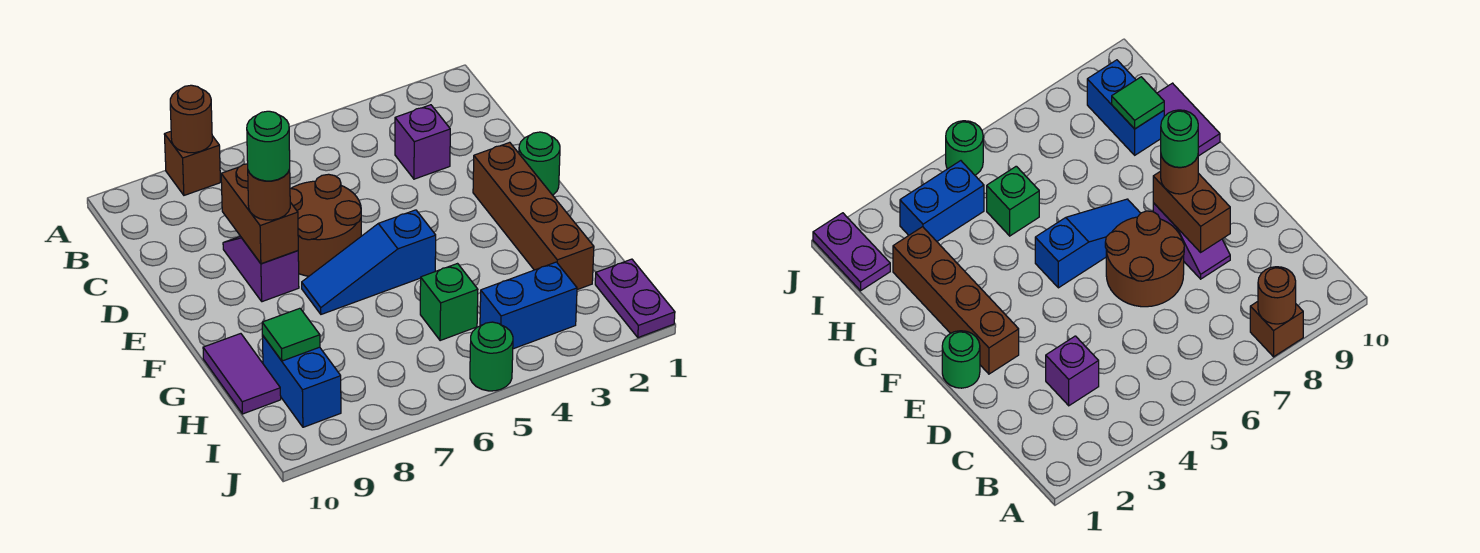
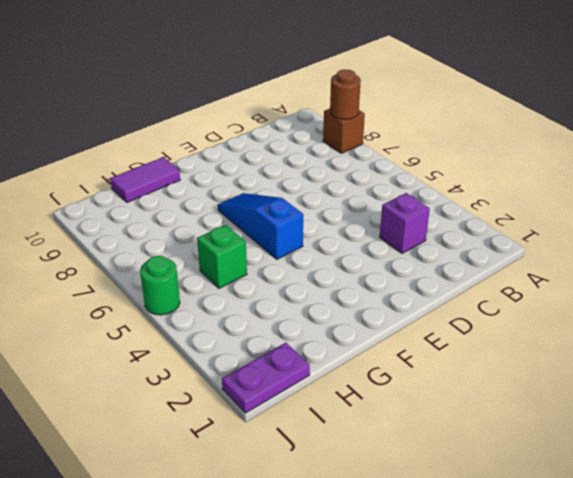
none -> brown 2x2 round brick [290,174,361,276]
none -> purple 1x2 slope [223,236,299,302]
none -> green 1x1 round brick [519,132,560,195]

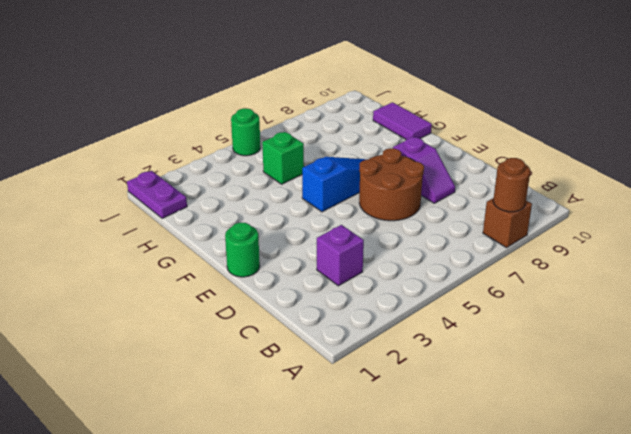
none -> brown 1x4 brick [473,142,594,290]
none -> blue 1x2 brick [262,335,341,427]
none -> blue 1x2 brick [480,262,577,349]

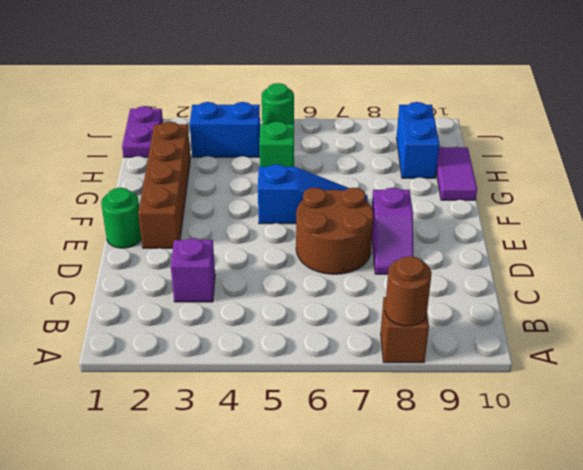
none -> brown 1x2 brick [221,164,298,264]
none -> green 1x1 tile [262,308,320,361]
none -> brown 1x1 round brick [248,169,290,220]

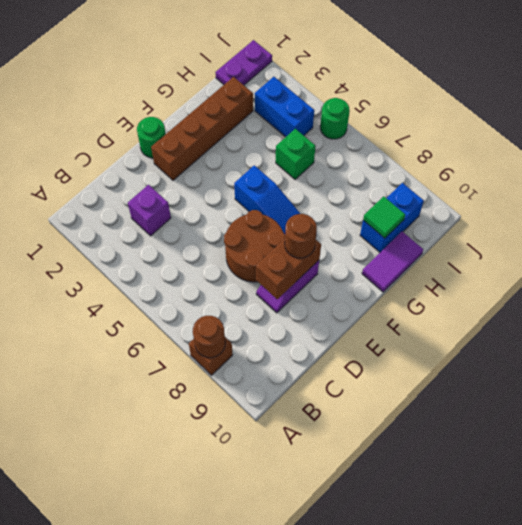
none -> green 1x1 round brick [247,111,290,181]

